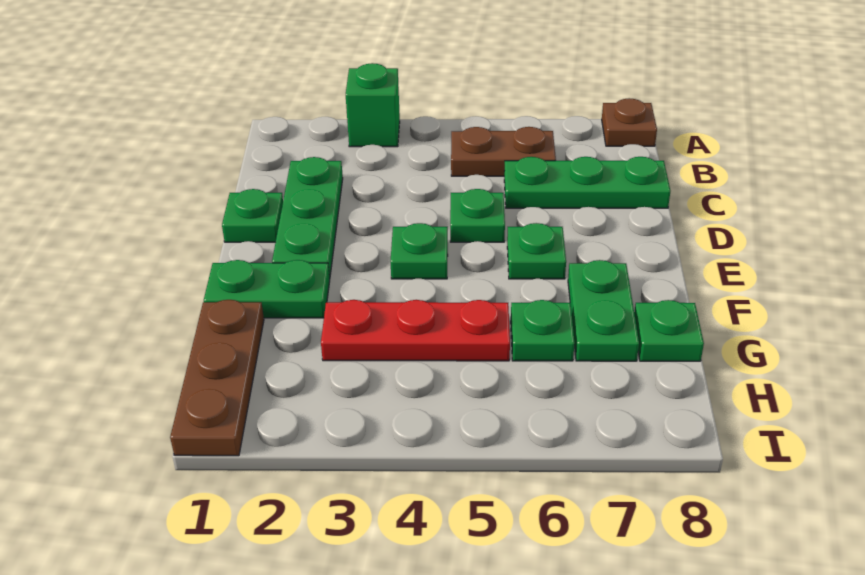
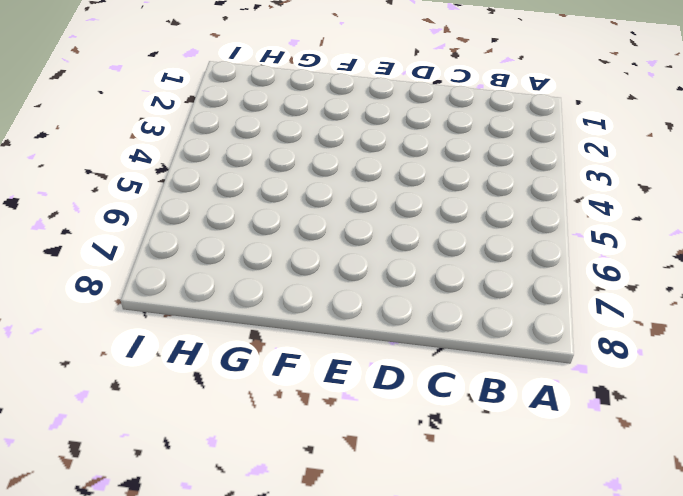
none -> green 1x1 brick [346,63,400,147]
none -> brown 1x1 plate [602,98,657,146]
none -> brown 1x2 plate [451,127,556,176]

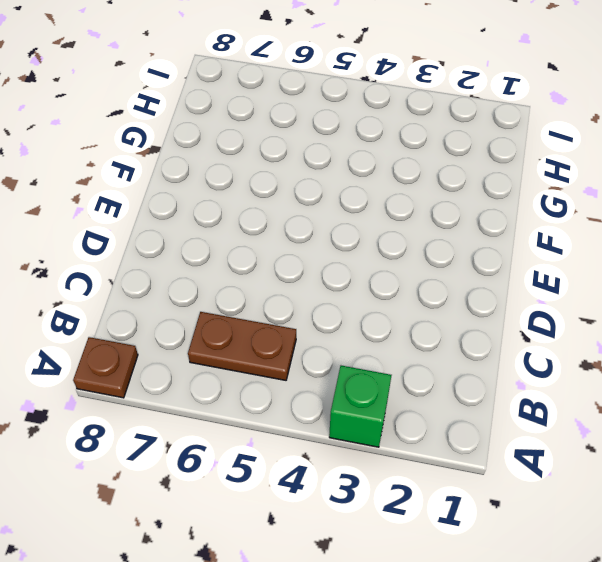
none -> green 1x3 plate [272,157,343,278]
none -> green 1x3 plate [504,157,670,208]
none -> green 1x1 plate [222,189,283,242]

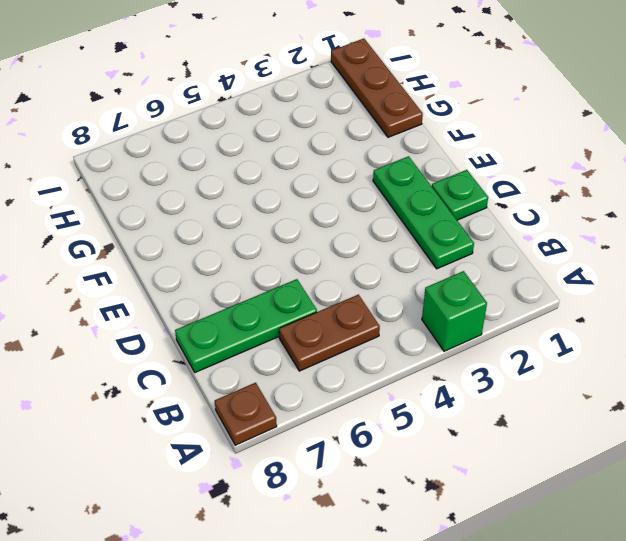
none -> green 1x1 plate [450,189,505,242]
none -> green 1x1 plate [390,223,448,279]
none -> green 1x1 plate [507,223,566,279]

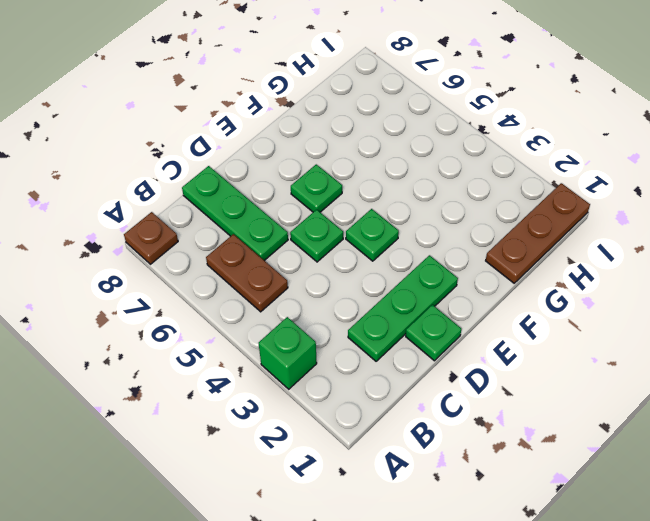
none -> green 1x2 plate [204,260,330,318]
none -> green 1x2 plate [568,260,639,361]
none -> red 1x3 plate [321,300,510,361]

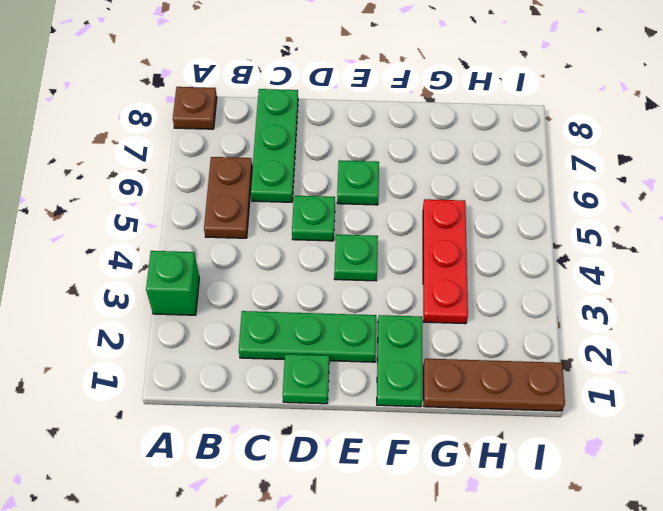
none -> green 1x2 plate [568,260,639,361]
none -> green 1x1 plate [511,300,575,361]
none -> green 1x1 plate [634,300,704,361]

